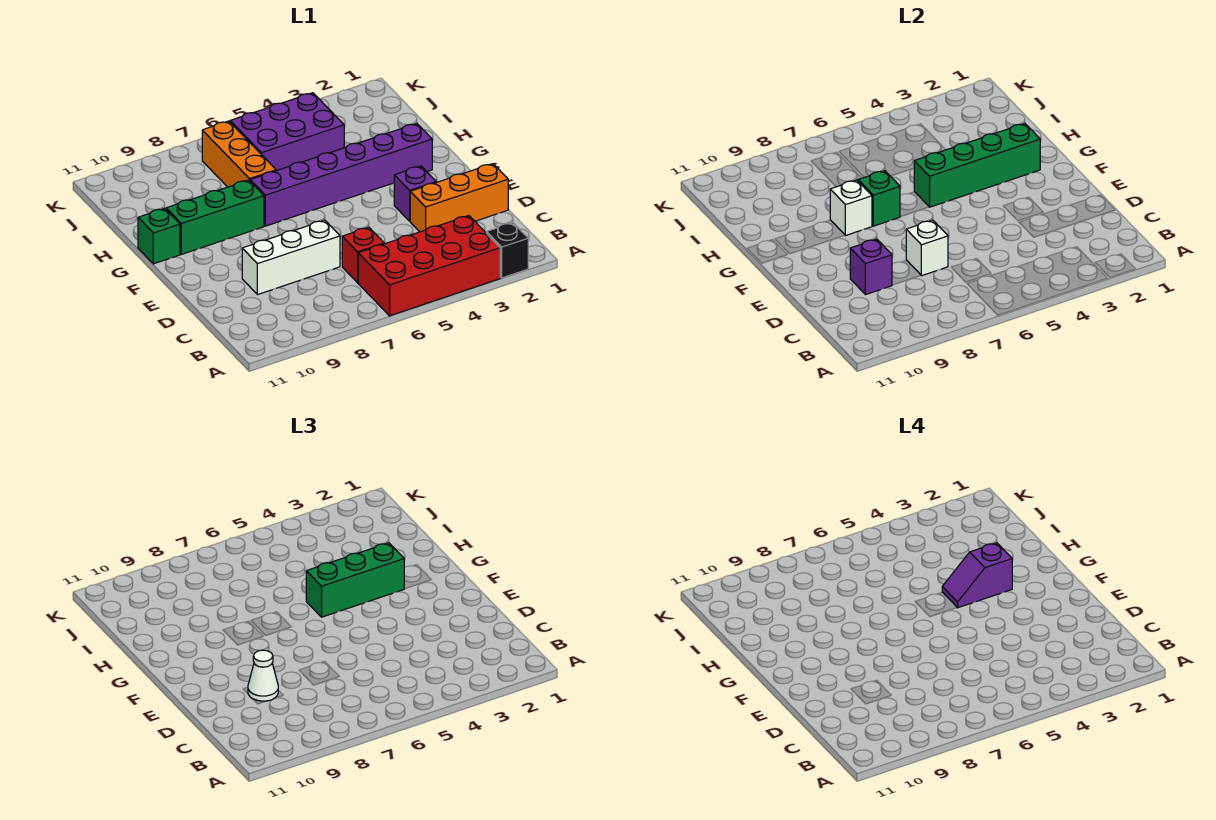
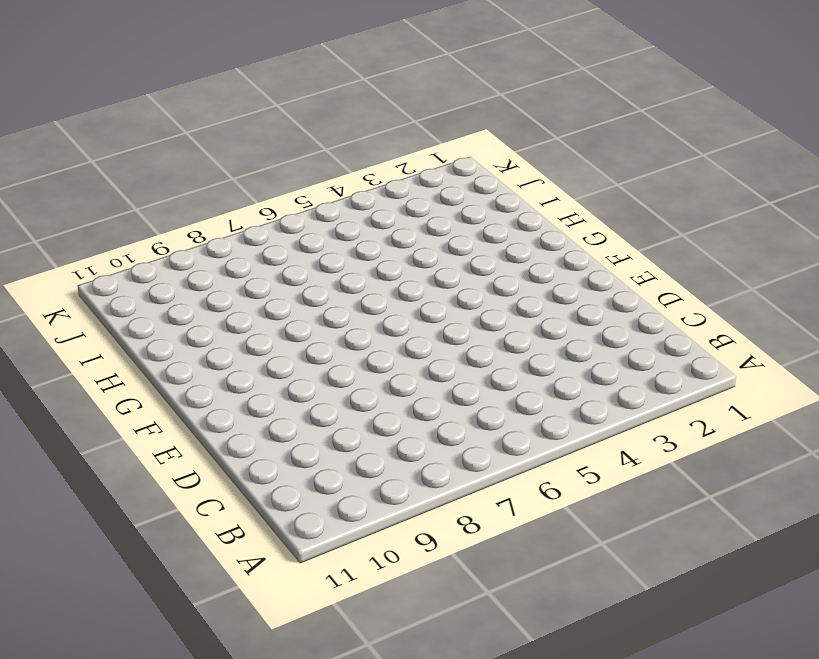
none -> black 1x1 brick [486,223,528,278]
none -> red 2x4 brick [358,216,500,316]
none -> red 1x1 brick [342,227,384,283]

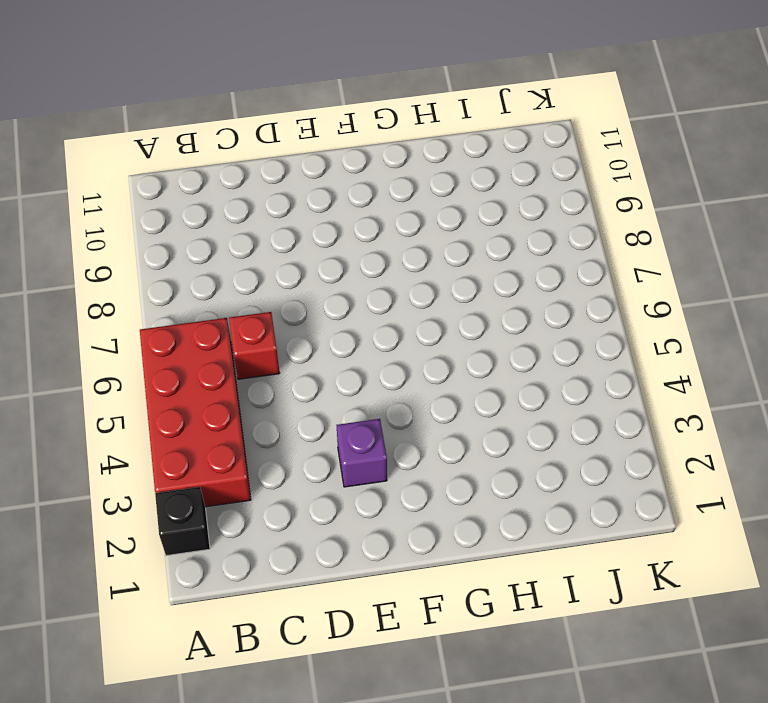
none -> orange 1x3 brick [410,164,508,232]
none -> white 1x3 brick [242,220,340,295]
none -> purple 1x6 brick [250,123,432,226]

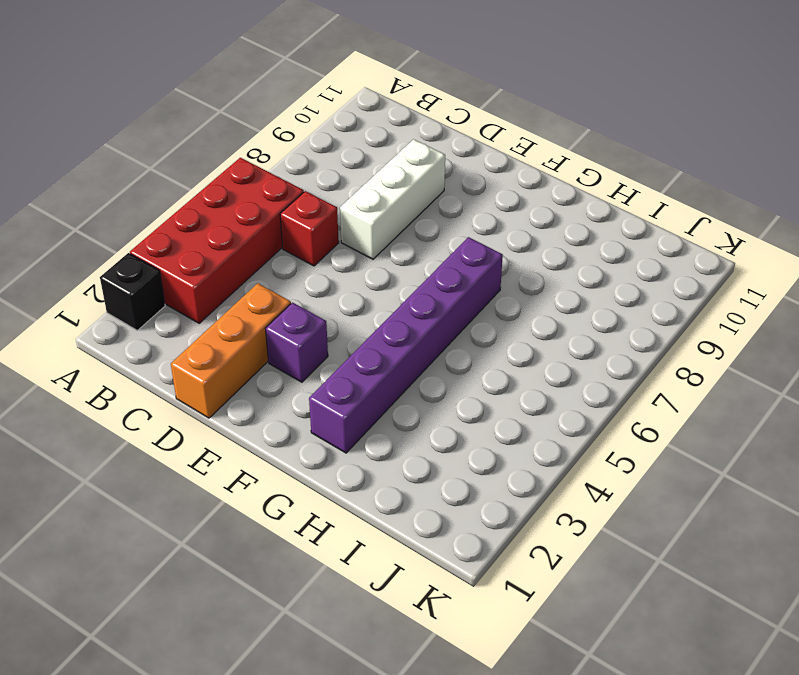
none -> green 1x3 brick [166,180,264,254]
none -> green 1x1 brick [138,208,180,264]
none -> orange 1x3 brick [202,121,276,187]

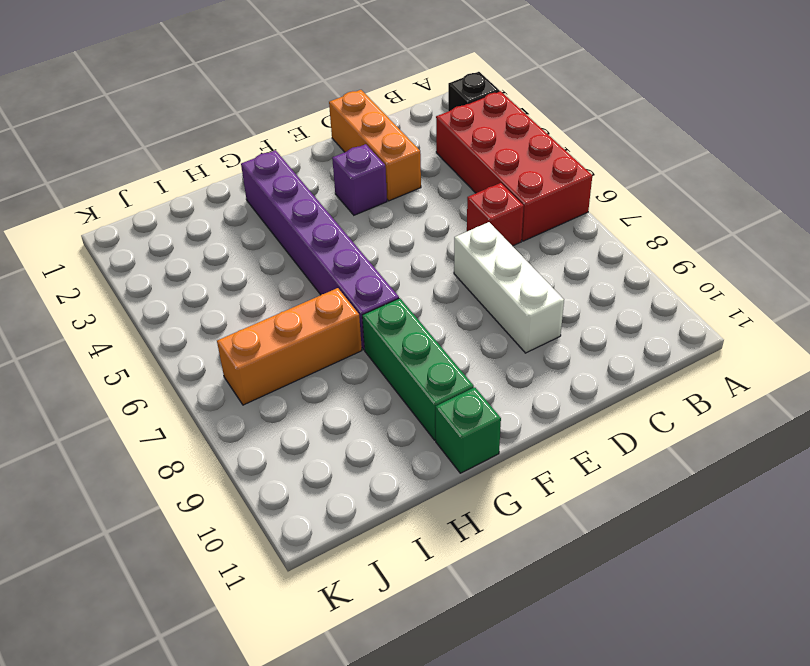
none -> purple 2x3 brick [230,93,344,171]
none -> white 1x1 brick [906,220,948,276]
none -> purple 1x1 brick [850,239,892,295]

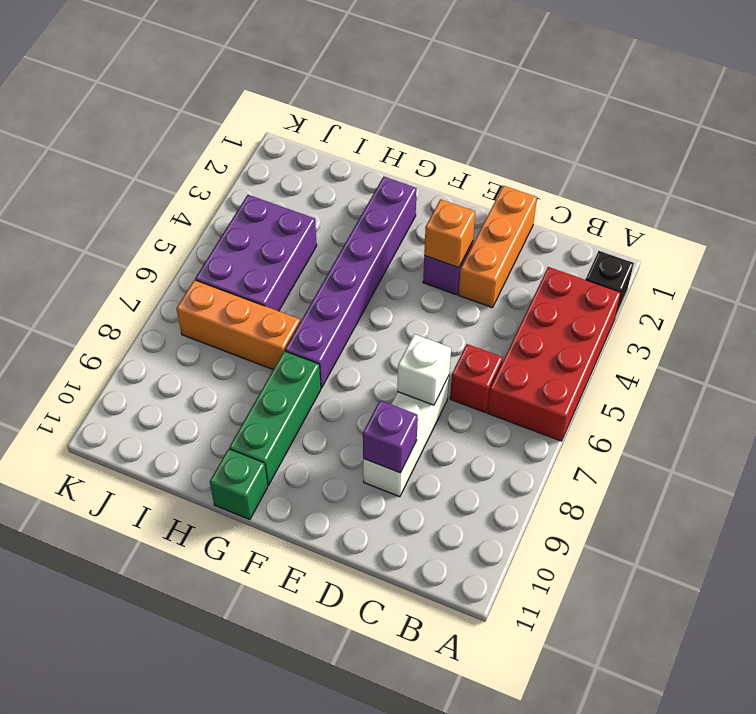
orange 1x1 brick [424,199,475,268] -> none
none -> green 1x4 brick [914,123,1040,207]
none -> green 1x1 brick [858,171,900,226]
none -> white 1x1 brick [830,180,872,236]

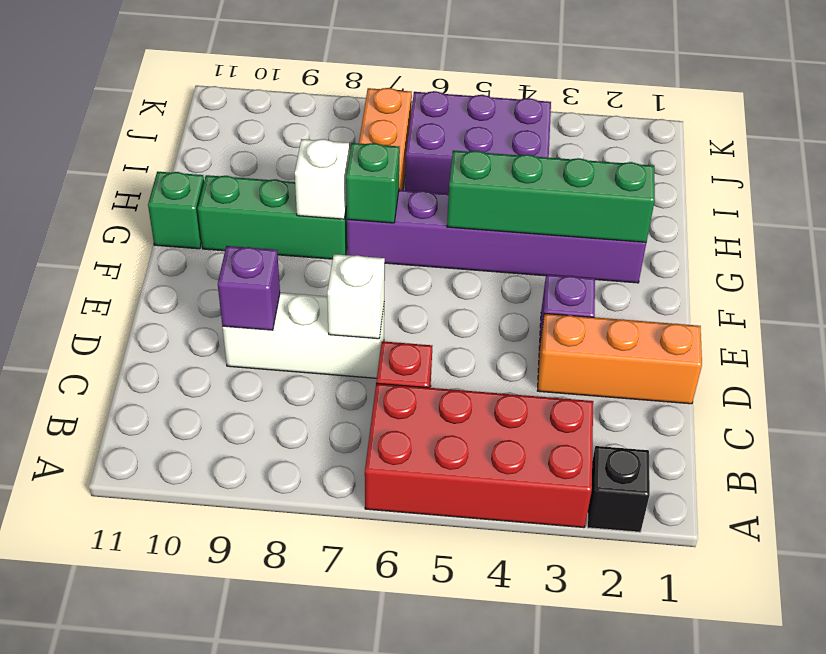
none -> white 1x1 cone [248,650,278,701]
none -> green 1x3 brick [306,543,404,617]
none -> purple 1x2 slope [942,543,1012,608]

